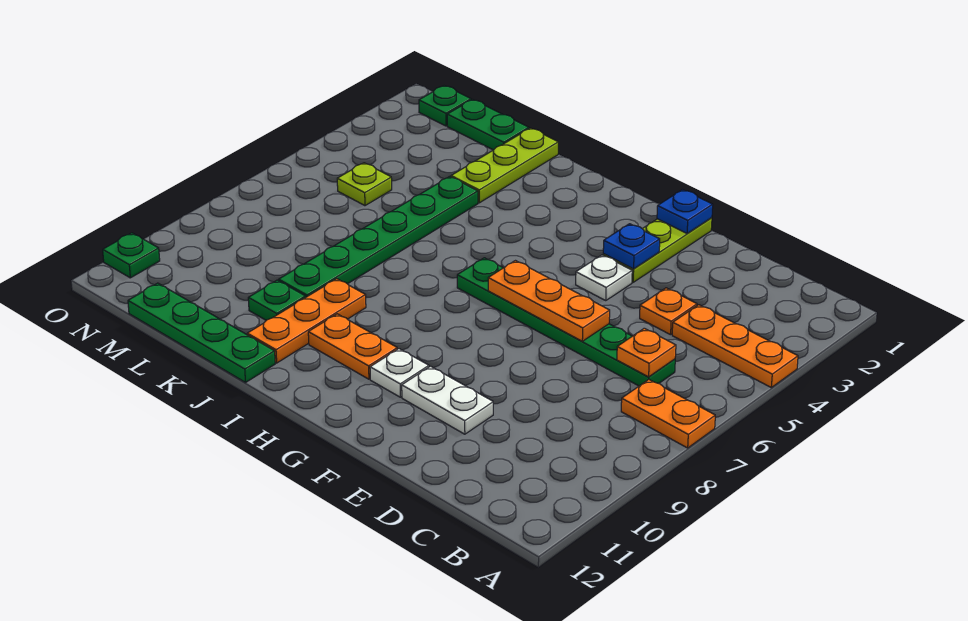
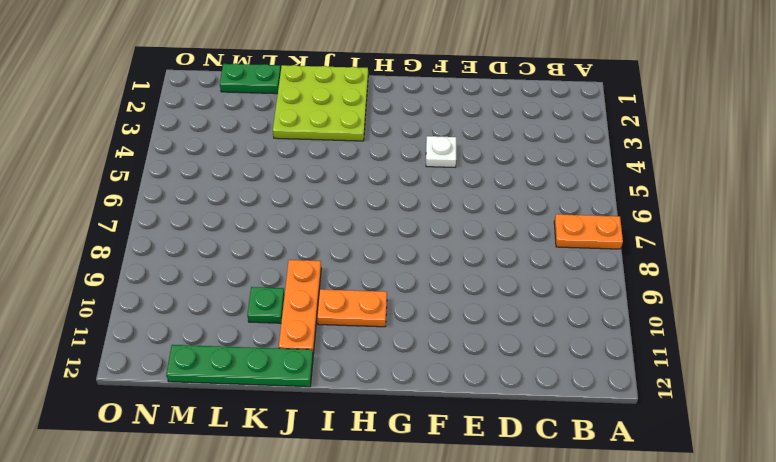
lime 3x3 plate [273,65,368,141] -> lime 1x3 plate [451,128,558,203]
none -> orange 1x3 plate [672,305,798,387]
none -> green 1x6 plate [457,258,675,386]
none -> orange 1x1 plate [640,288,697,335]

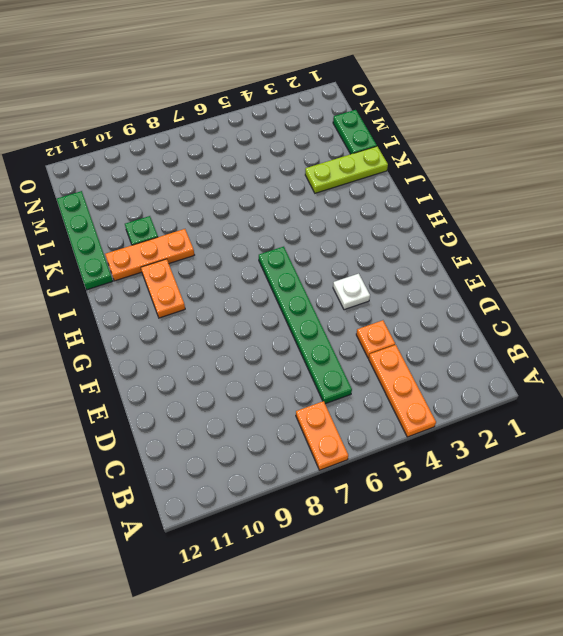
none -> white 1x2 plate [402,366,493,434]
none -> lime 1x3 plate [603,218,712,282]
none -> white 1x1 plate [370,349,429,397]

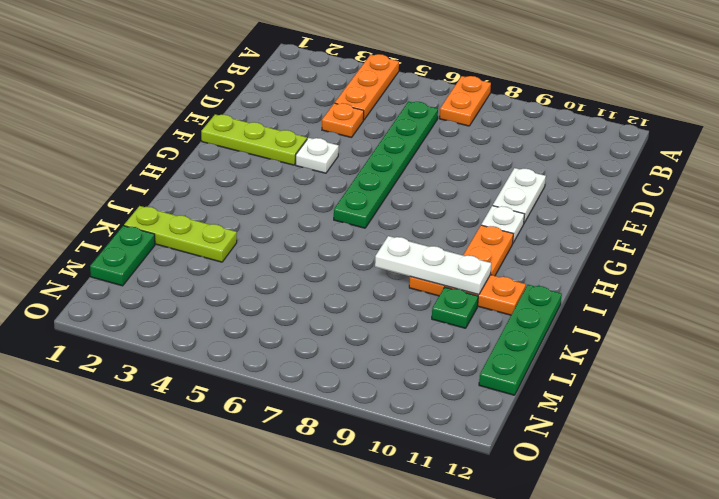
white 1x3 plate [375,236,491,295] -> none
none -> green 1x6 plate [279,177,478,297]
none -> lime 1x1 plate [337,163,392,206]
none -> green 1x1 plate [419,86,471,126]

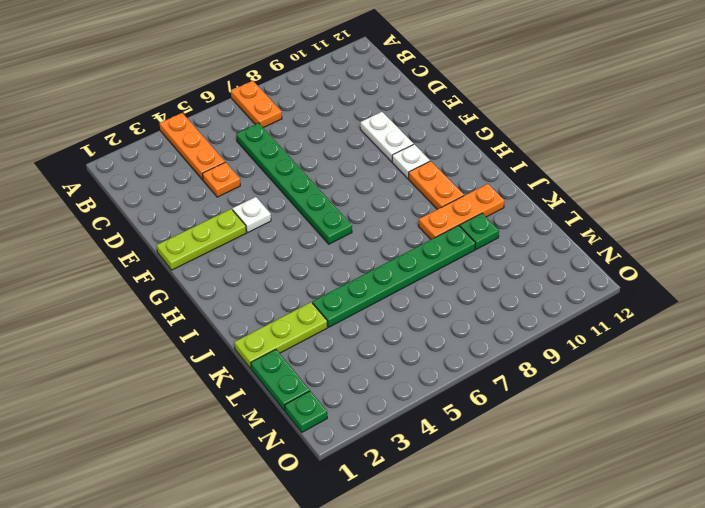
none -> green 1x4 plate [128,283,275,382]
none -> lime 1x1 plate [337,163,392,206]
none -> green 1x1 plate [103,233,160,278]

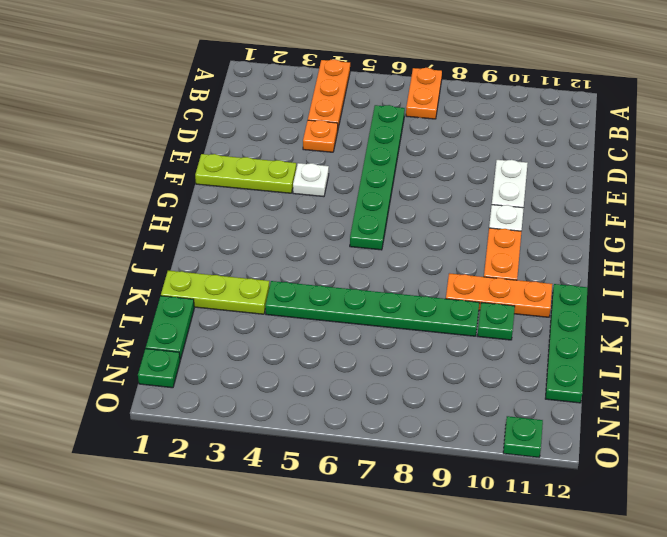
none -> lime 1x1 plate [337,163,392,206]
none -> orange 1x1 plate [617,328,676,377]
none -> orange 1x3 plate [488,261,610,341]

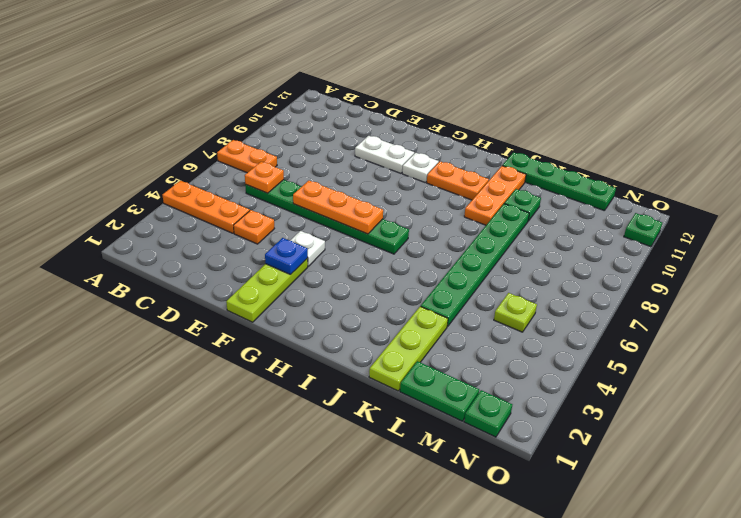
none -> blue 1x1 plate [657,190,713,234]

